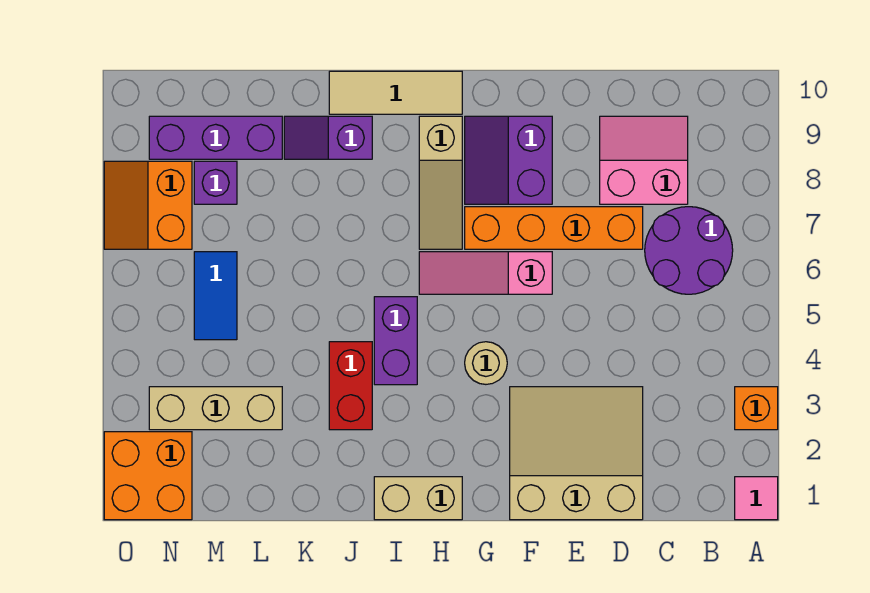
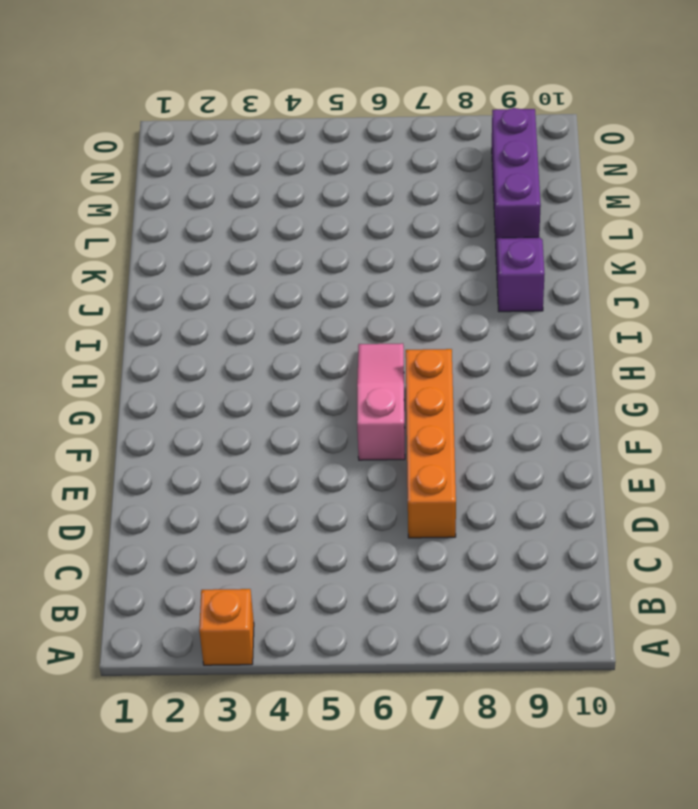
none -> pink 1x1 tile [735,477,778,520]
none -> purple 2x2 round brick [645,207,733,294]
none -> pink 2x2 slope [600,116,688,204]

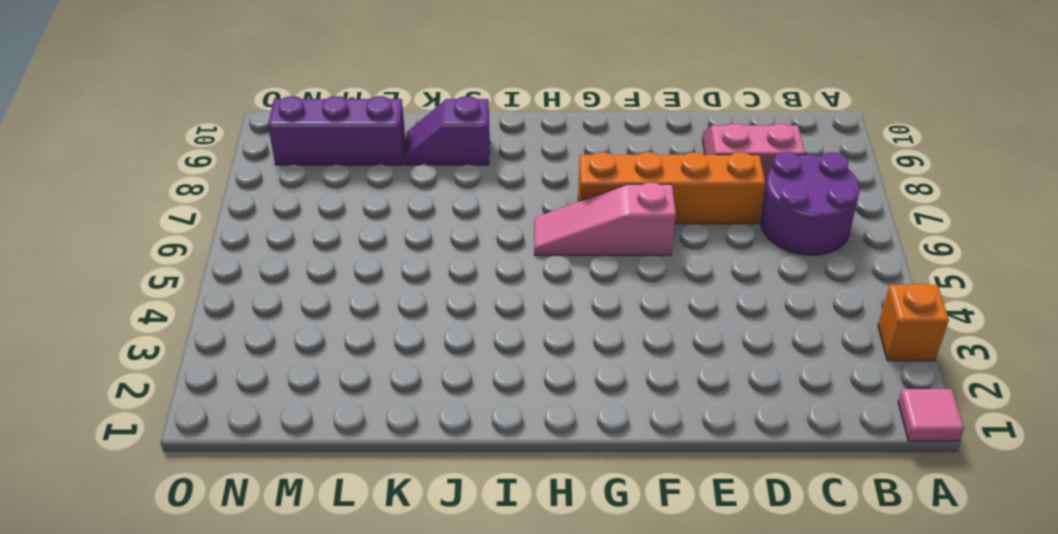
none -> tan 3x3 slope [510,387,643,520]
none -> purple 2x2 slope [465,116,552,204]
none -> tan 1x1 round brick [465,342,507,384]

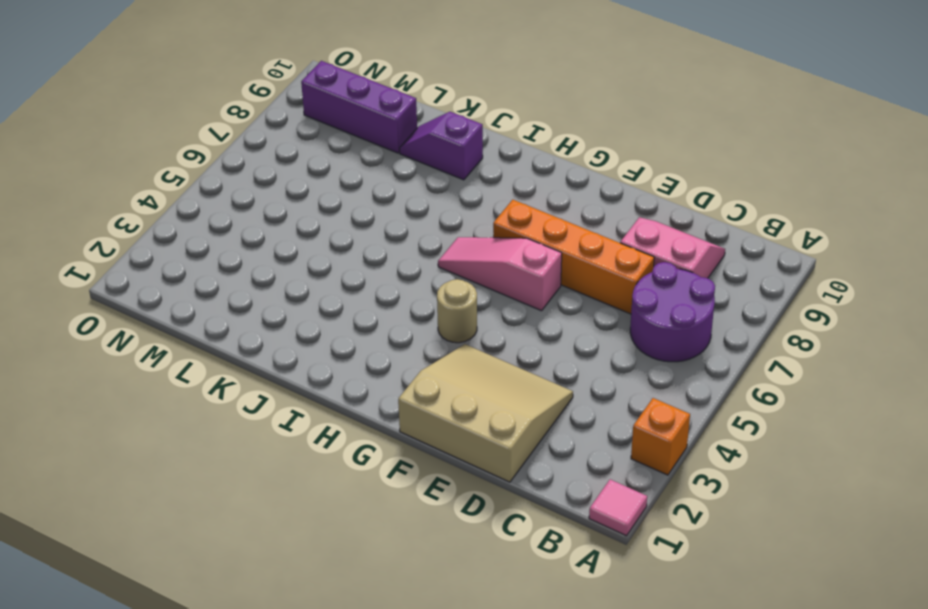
none -> purple 2x2 slope [465,116,552,204]
none -> tan 1x2 brick [374,477,462,520]
none -> tan 1x3 slope [419,116,462,249]

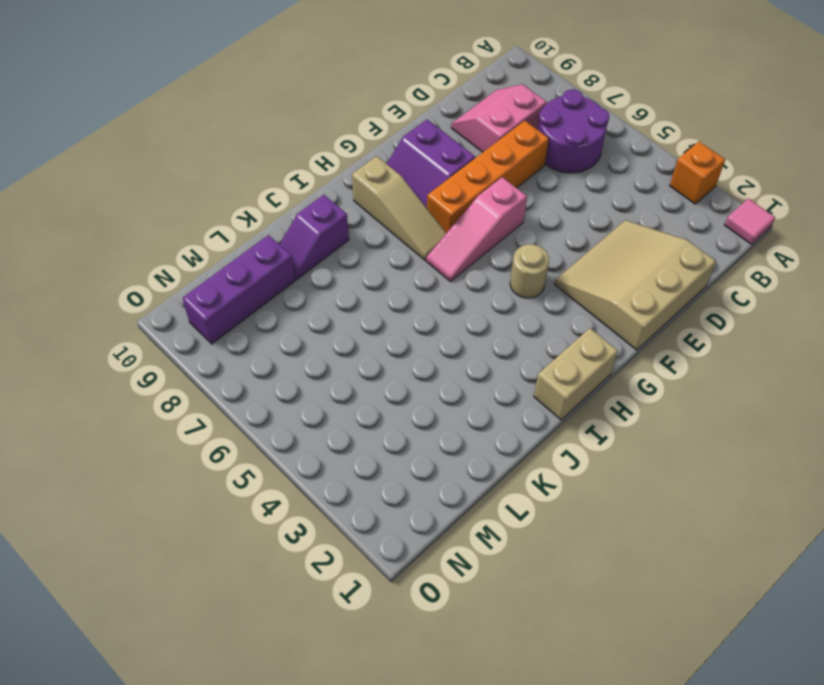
none -> tan 1x3 tile [329,71,462,114]
none -> purple 1x2 brick [374,297,417,385]
none -> red 1x2 brick [329,342,372,430]

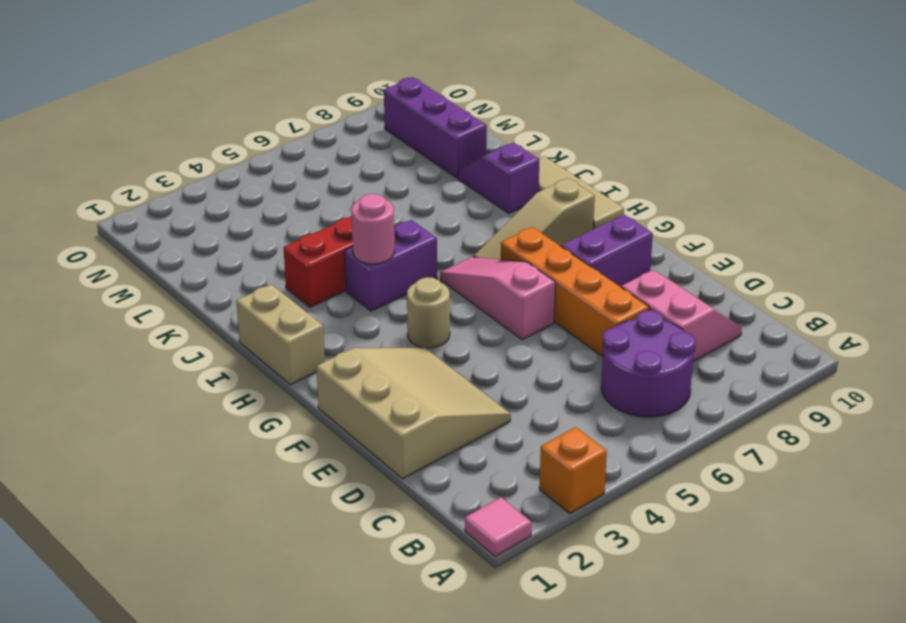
pink 1x1 round brick [351,194,394,264] -> none
none -> tan 1x3 brick [149,387,282,430]
none -> blue 1x2 tile [194,252,237,340]
none -> purple 1x1 brick [194,161,237,204]

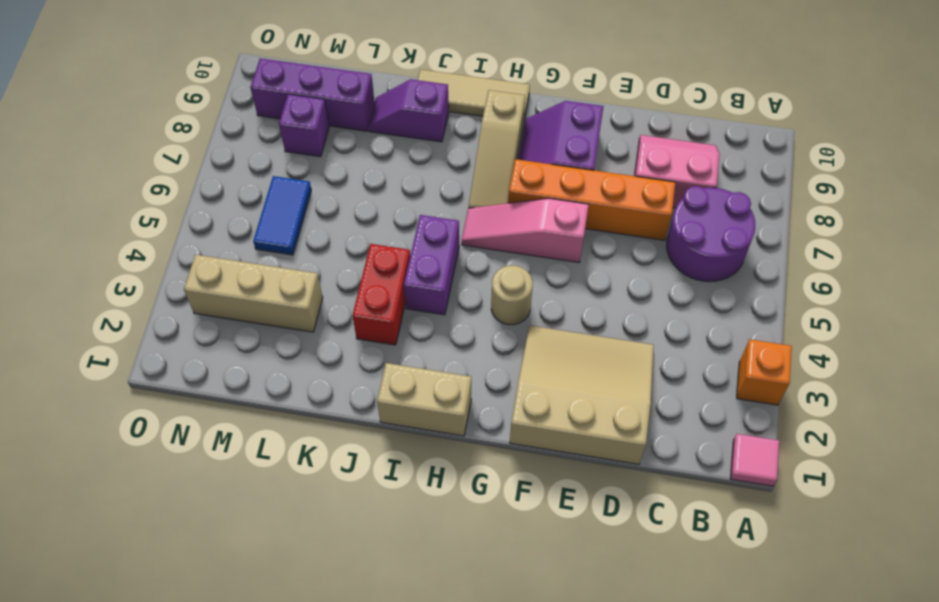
none -> orange 2x2 brick [104,432,192,520]
none -> orange 2x2 slope [104,161,192,249]

